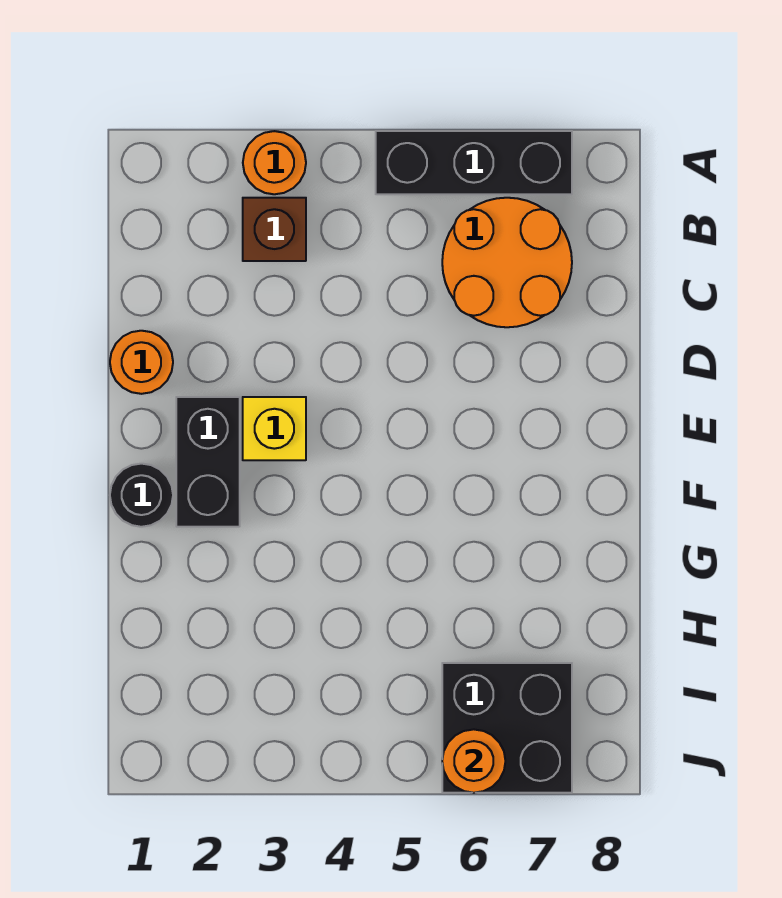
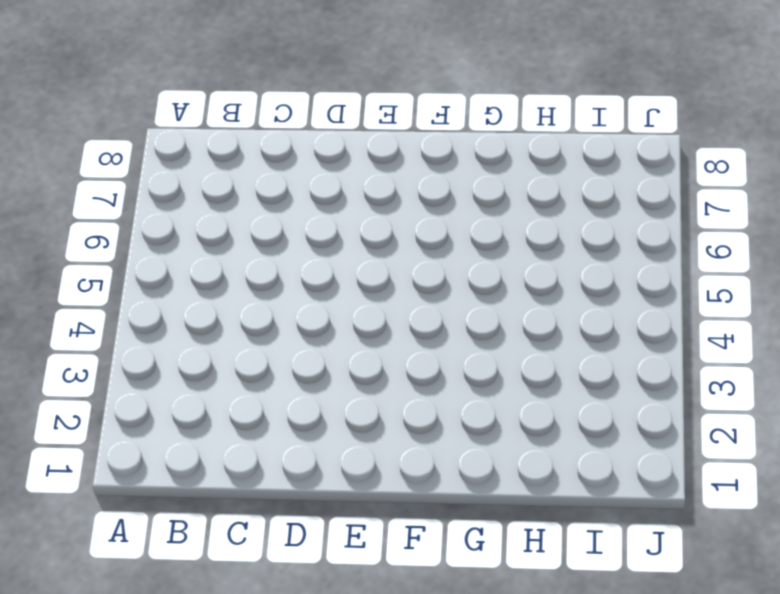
none -> orange 1x1 round brick [243,131,306,194]
none -> black 1x3 brick [376,131,572,194]

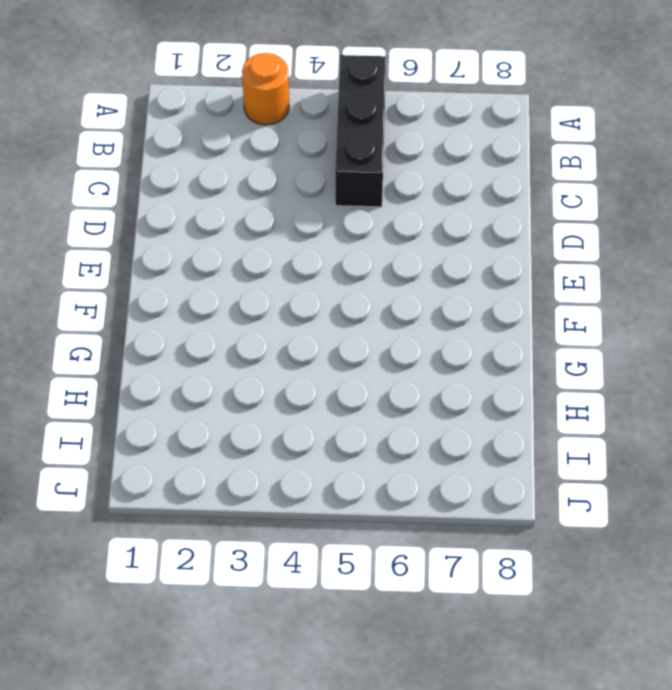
black 1x3 brick [335,55,386,207] -> black 1x3 brick turned to [376,131,572,194]
none -> brown 1x1 brick [243,198,306,261]
none -> orange 2x2 round brick [442,198,572,327]

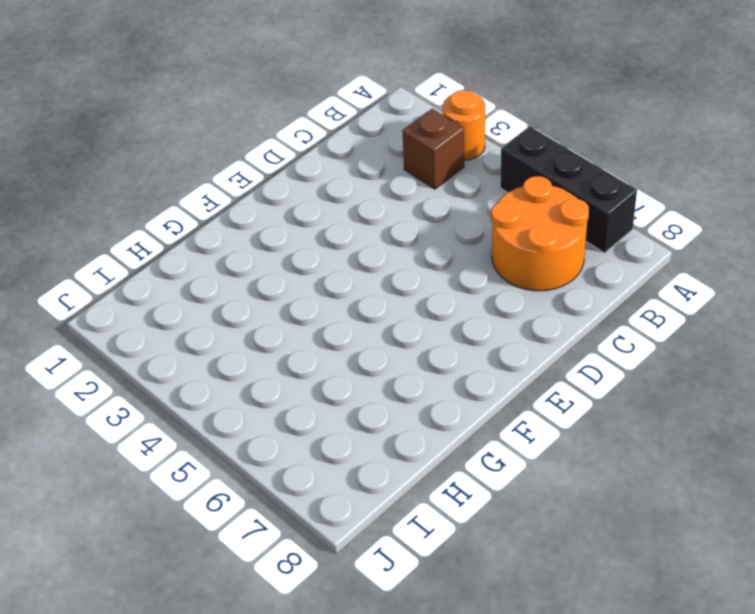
none -> orange 1x1 round brick [110,331,173,394]
none -> black 1x2 brick [176,397,240,527]

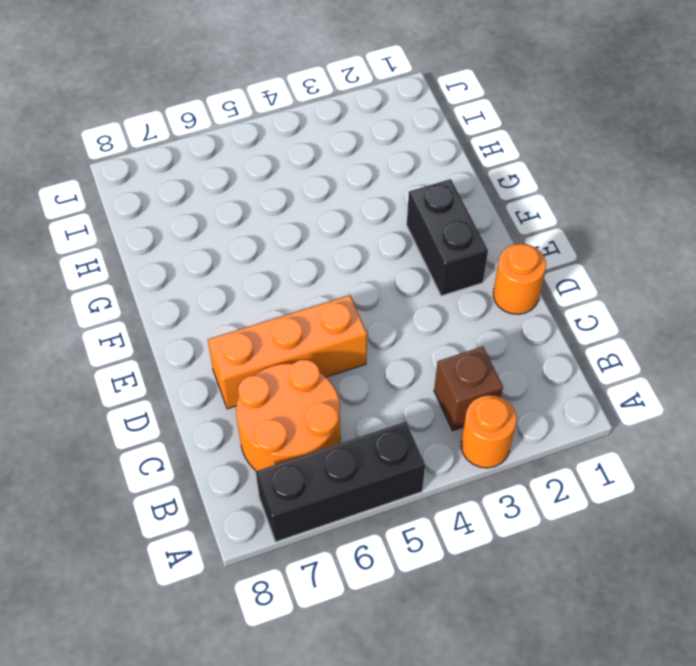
orange 1x3 brick [208,295,367,409] -> none
none -> yellow 1x1 brick [243,397,306,460]
none -> black 1x1 round brick [110,464,173,527]

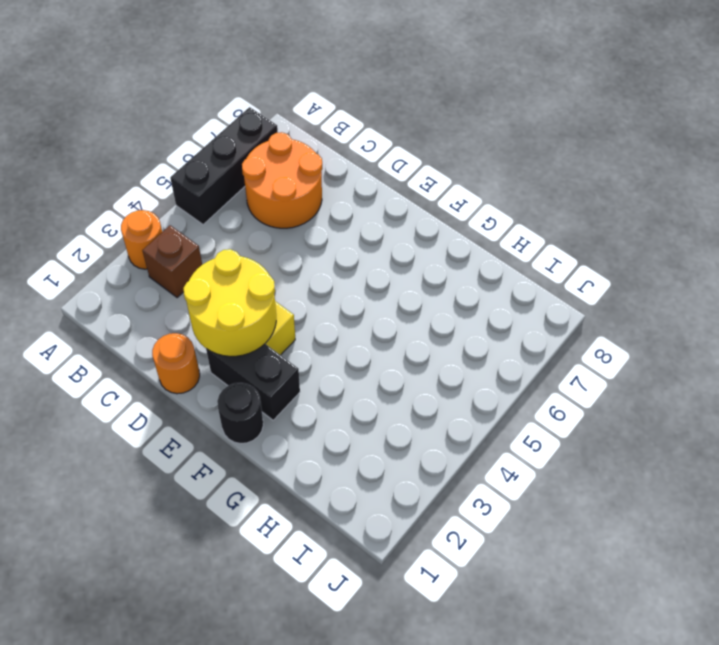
yellow 2x2 round brick [184,249,276,356] -> none
none -> black 2x2 brick [442,663,572,793]
none -> orange 1x1 round brick [442,729,505,793]

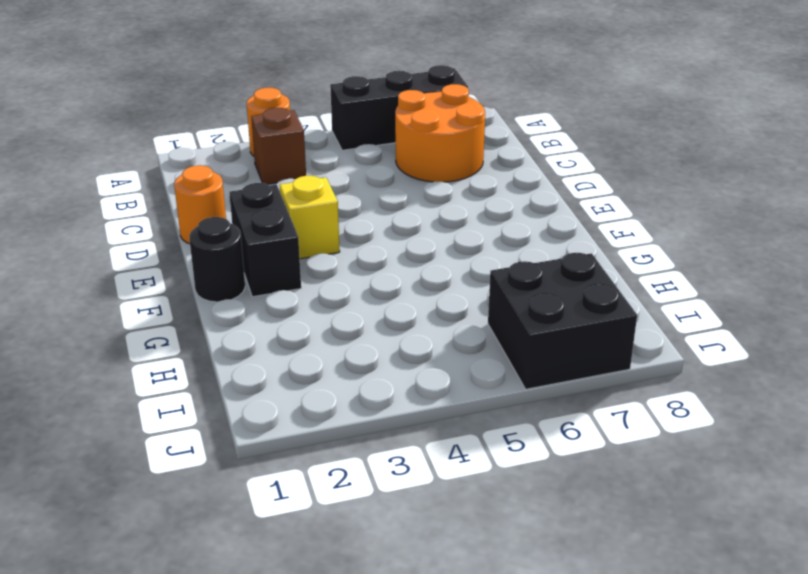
none -> orange 1x1 round brick [442,729,505,793]

